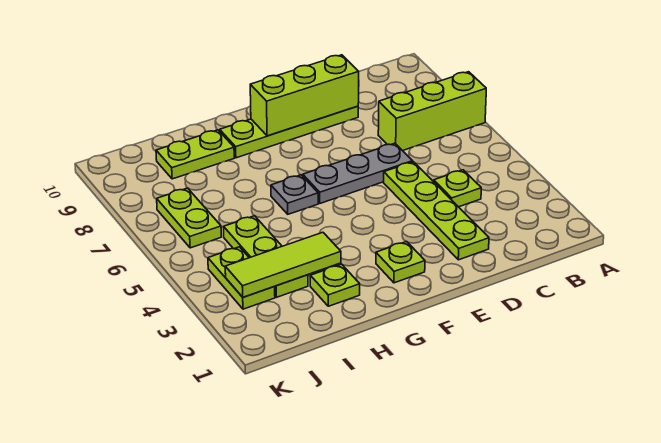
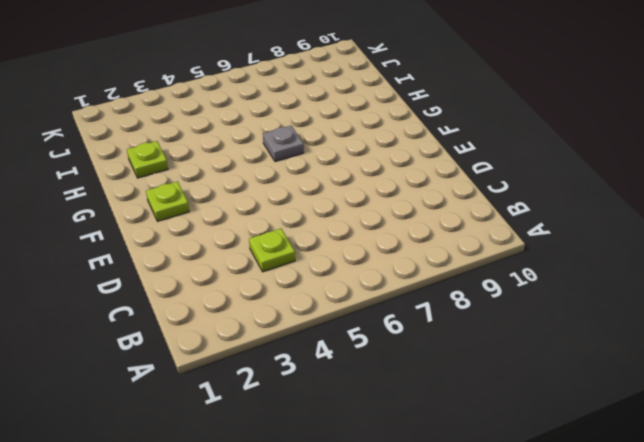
none -> lime 1x3 brick [378,72,486,151]
none -> lime 1x4 plate [384,162,489,260]
none -> grey 1x3 plate [303,143,413,203]

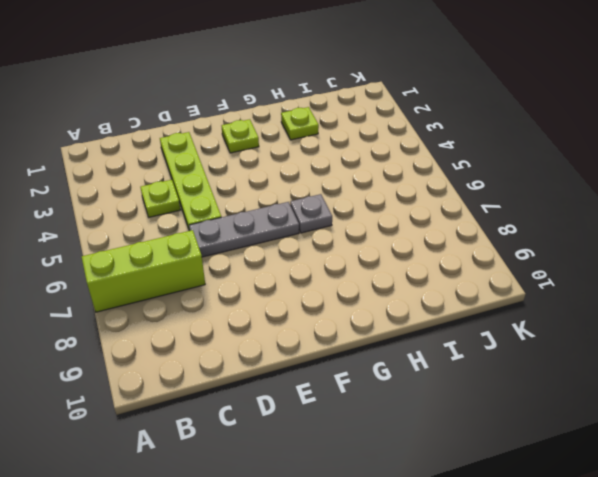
none -> lime 1x4 plate [220,106,358,158]
none -> lime 1x2 plate [156,130,234,179]
none -> lime 1x3 plate [224,216,308,297]

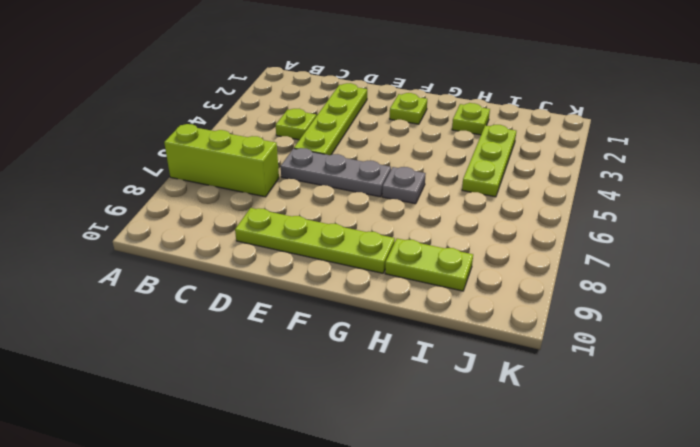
none -> lime 1x2 plate [208,247,275,309]
none -> lime 1x2 plate [157,188,221,248]
none -> lime 1x3 brick [250,55,359,136]

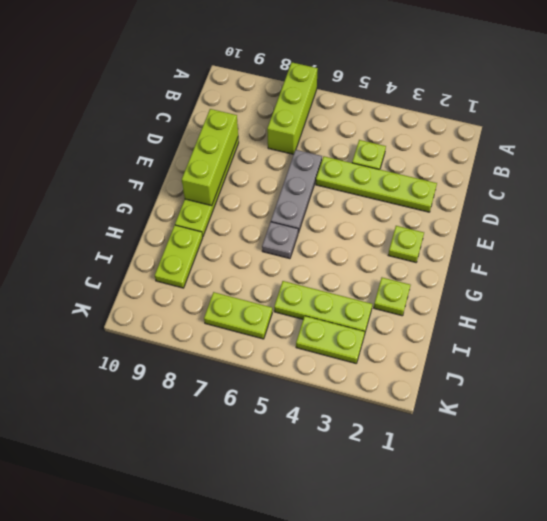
none -> lime 1x3 tile [225,232,341,297]

